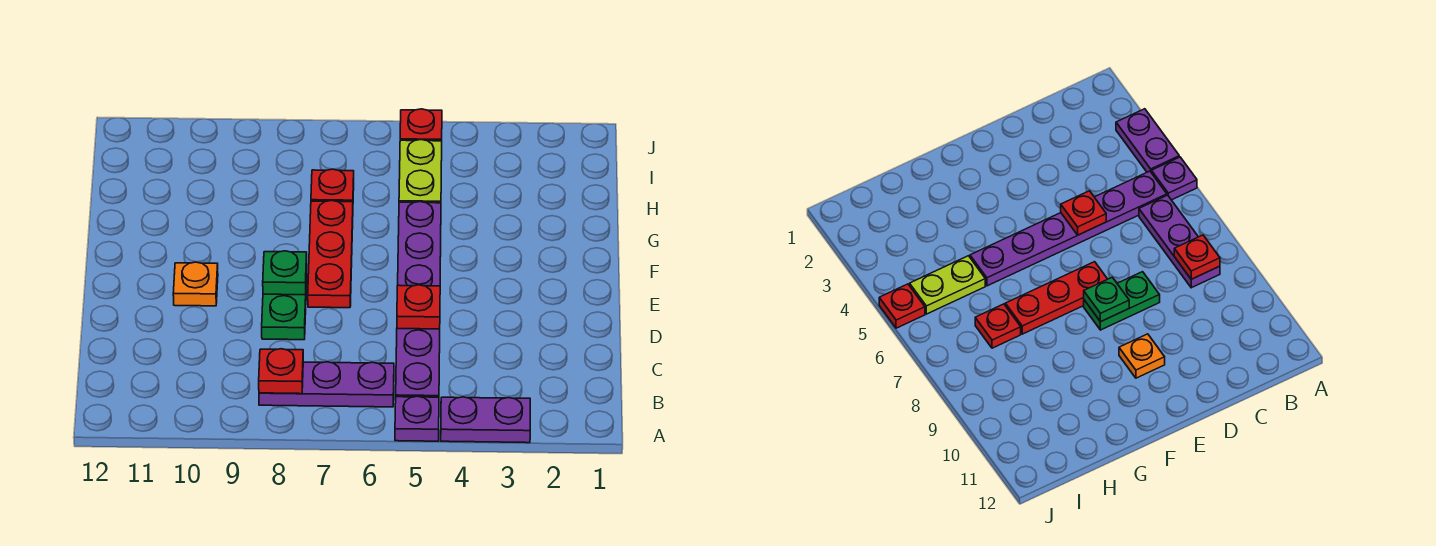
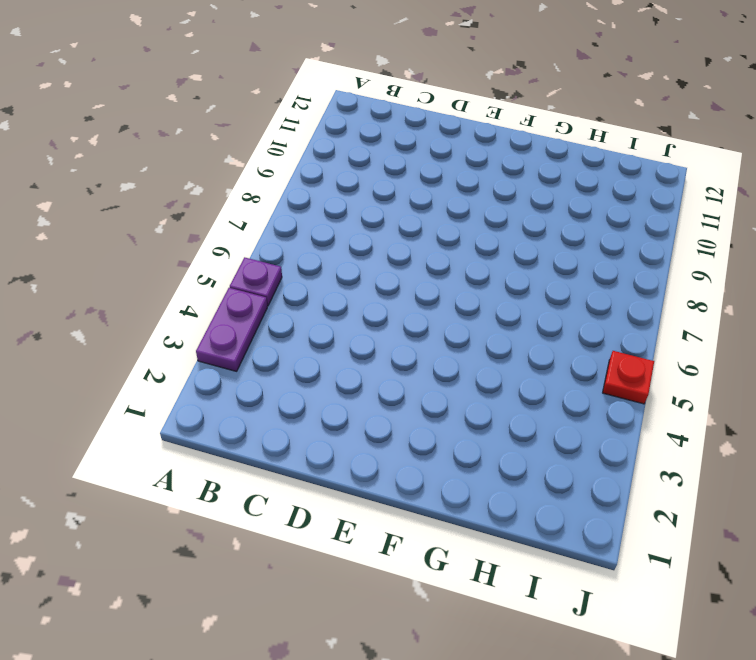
none -> purple 1x6 plate [396,202,441,397]
none -> purple 1x3 plate [259,362,394,407]
none -> green 1x2 plate [262,270,307,340]

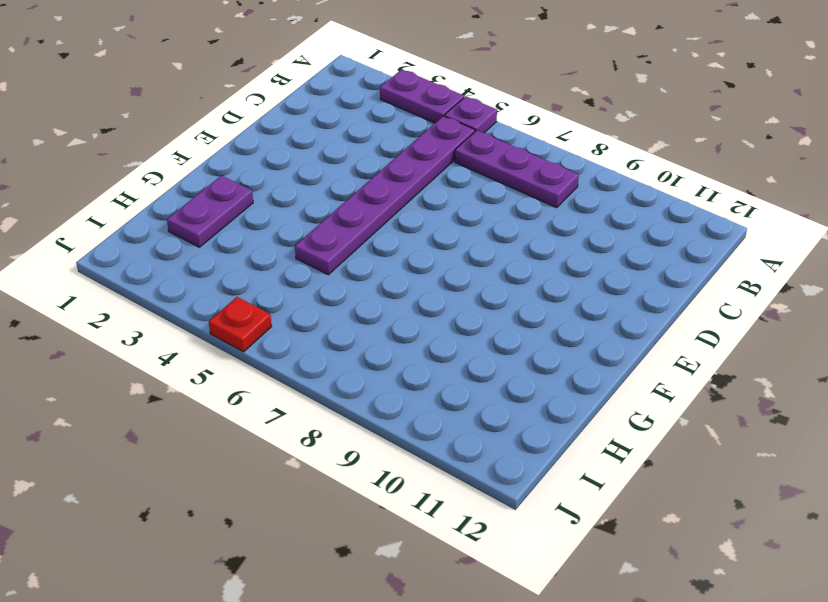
purple 1x2 plate [167,176,253,247] -> none
none -> green 1x2 plate [262,270,307,340]
none -> red 1x3 plate [308,200,353,308]
none -> orange 1x1 plate [173,262,218,306]

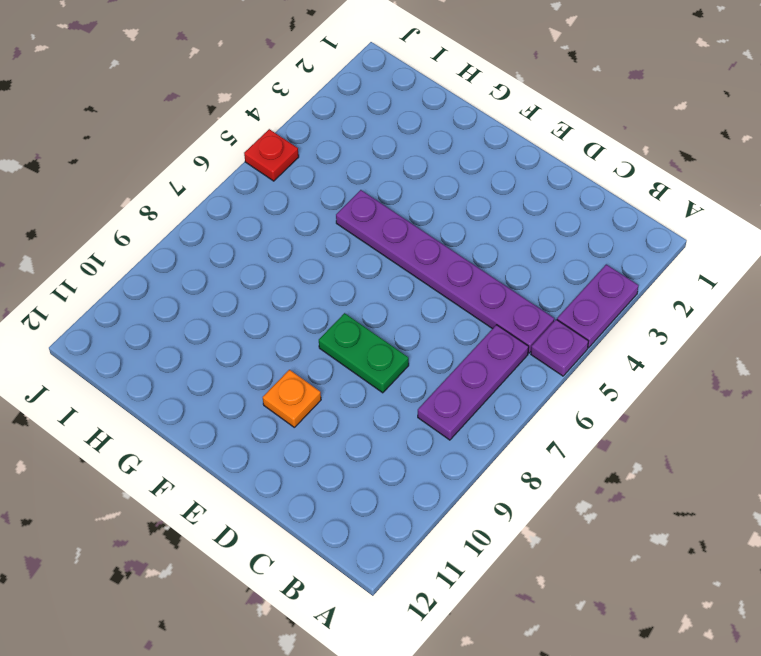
none -> red 1x3 plate [308,200,353,308]
none -> lime 1x2 plate [399,140,442,203]
none -> red 1x1 plate [311,169,354,202]

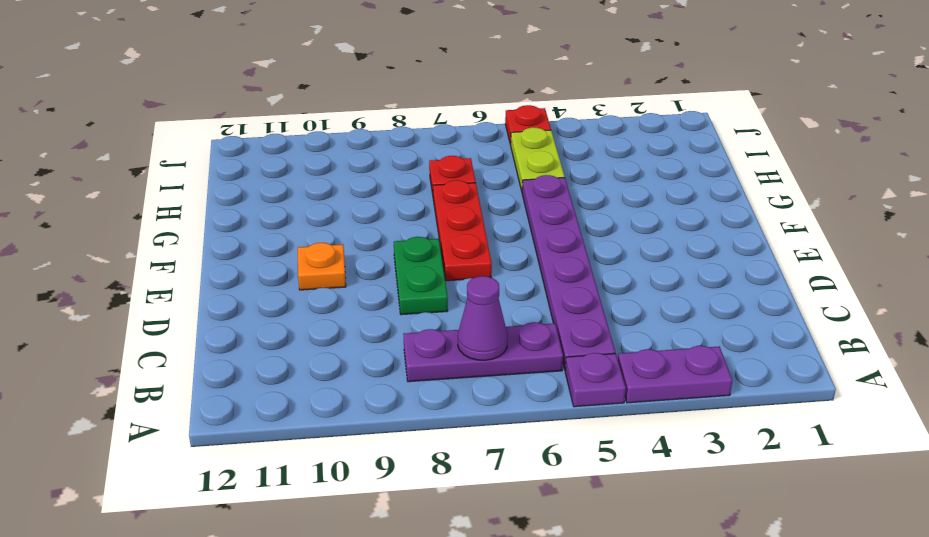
purple 1x1 cone [458,276,508,360] -> none
none -> red 1x1 plate [259,349,303,394]
none -> red 1x1 plate [397,285,440,329]
none -> green 1x1 plate [263,251,307,295]

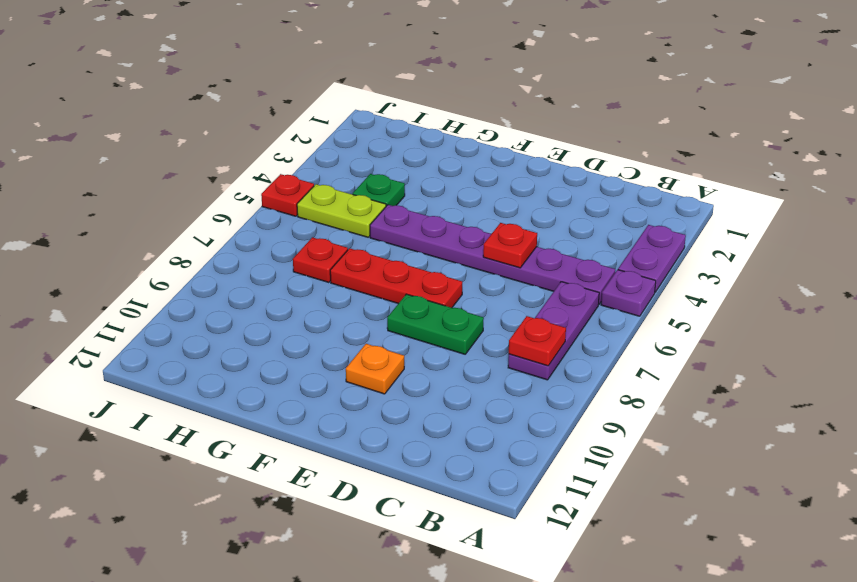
green 1x1 plate [353,174,405,206] -> green 1x1 plate moved to [263,251,307,295]

